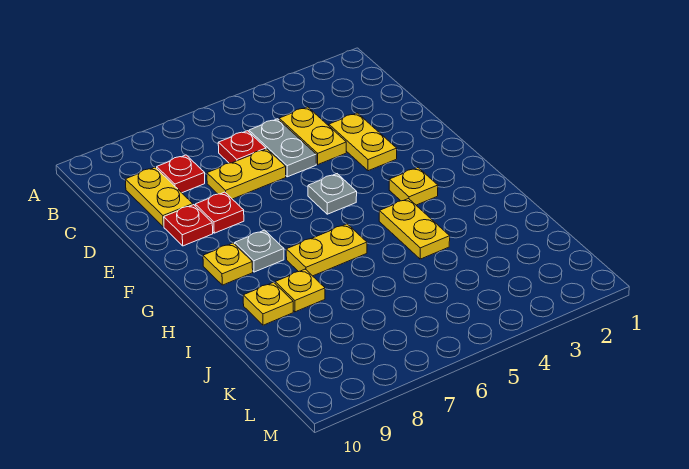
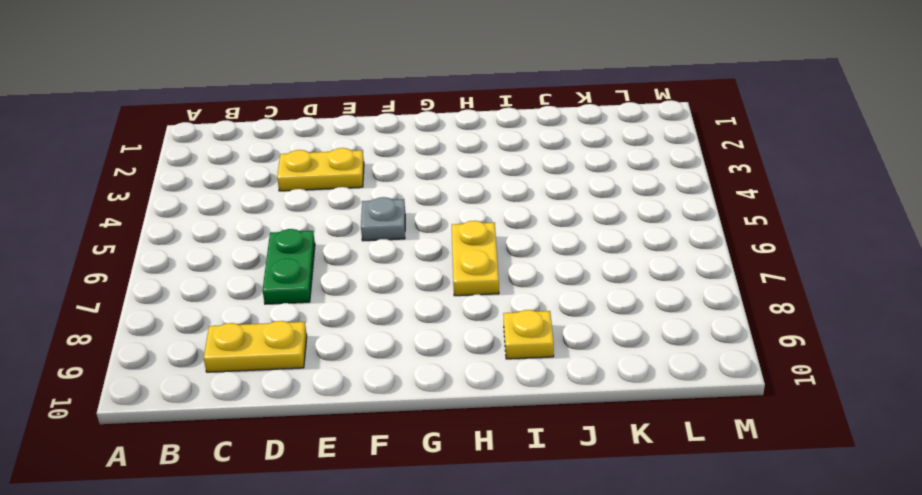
green 1x2 plate [263,229,315,304] -> yellow 1x2 plate [207,149,286,199]
none -> yellow 1x2 plate [279,107,346,164]
none -> grey 1x2 plate [249,119,316,177]
none -> red 1x1 plate [218,131,266,163]

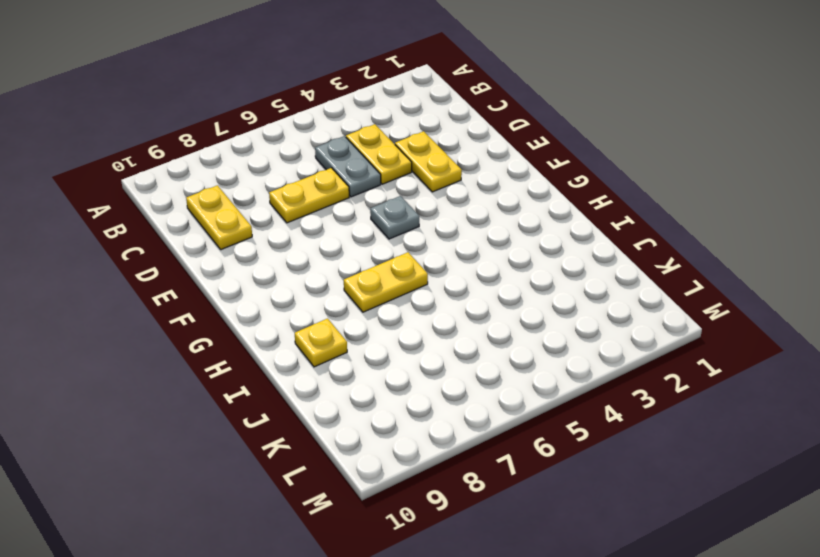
none -> red 1x1 plate [218,131,266,163]
none -> red 1x1 plate [157,155,205,193]
none -> red 1x1 plate [195,192,244,233]

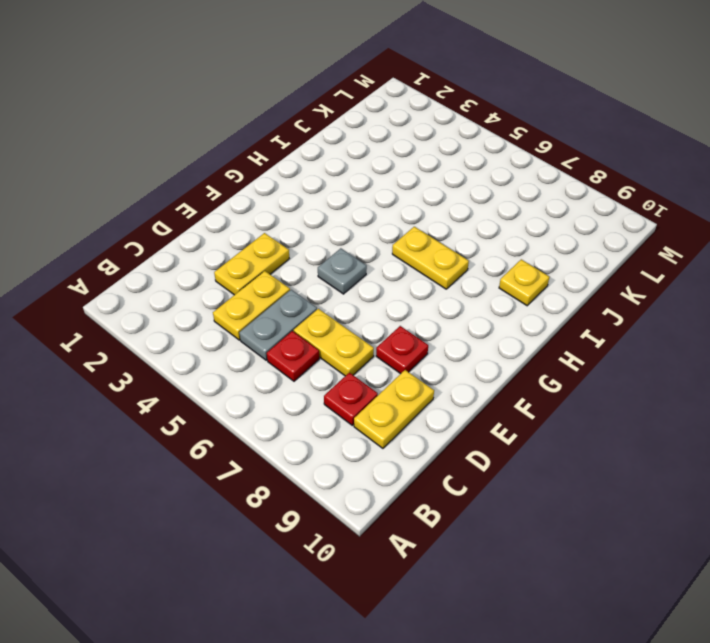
none -> red 1x1 plate [164,205,213,246]
none -> yellow 1x1 plate [389,168,438,205]
none -> grey 1x1 plate [235,230,284,272]

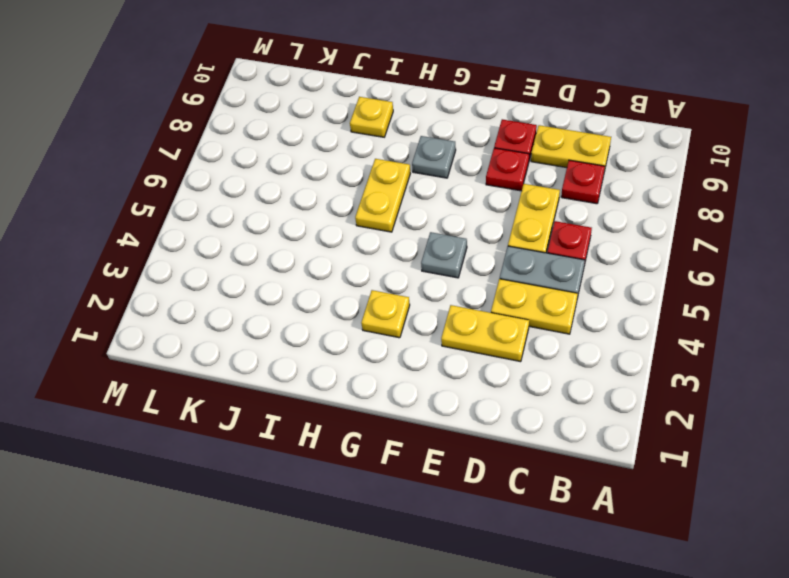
none -> yellow 1x1 plate [203,243,253,285]
none -> yellow 1x2 plate [379,199,450,259]
none -> yellow 1x1 plate [275,269,325,312]

